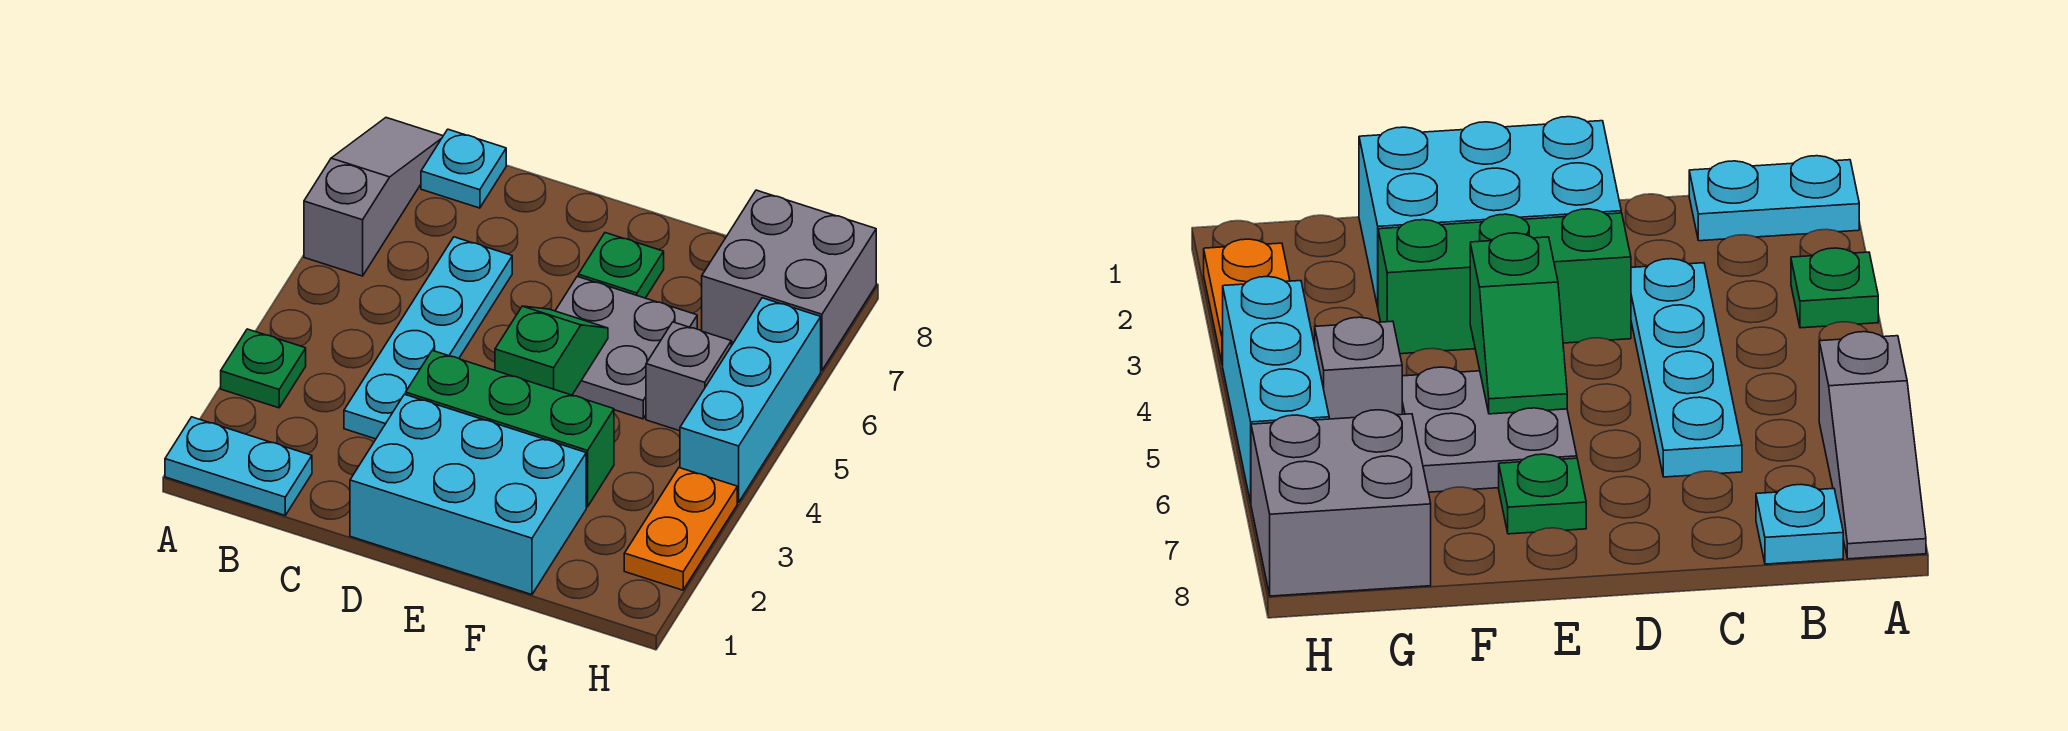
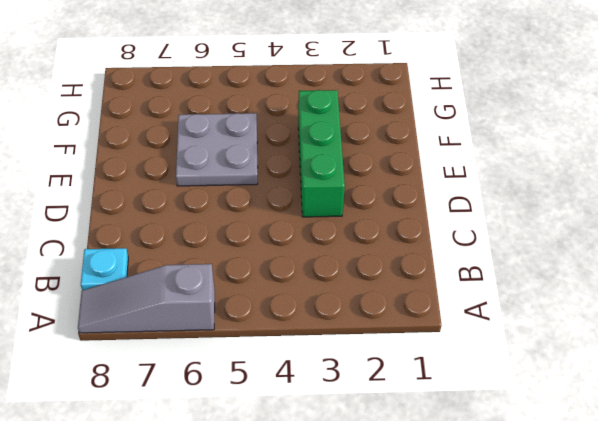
none -> cyan 1x2 plate [165,417,312,515]
none -> green 1x1 plate [221,329,306,408]
none -> cyan 1x4 plate [344,237,512,439]

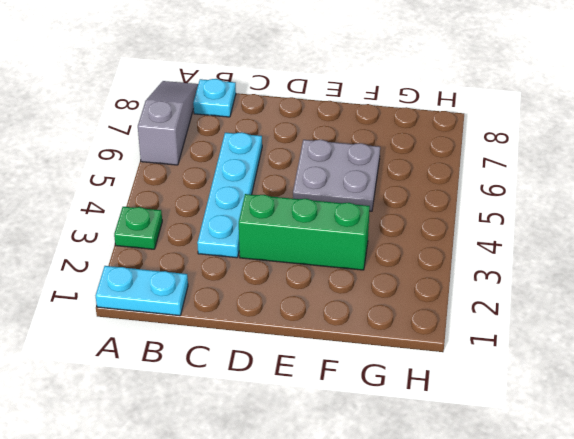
none -> cyan 2x3 brick [350,394,586,595]
none -> green 1x1 plate [578,233,664,298]
none -> grey 1x1 brick [646,322,731,431]

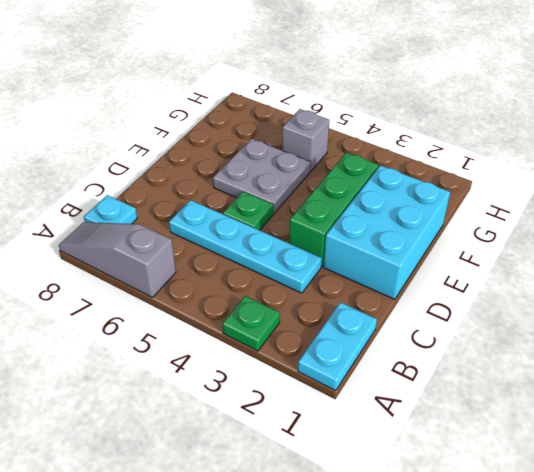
green 1x1 plate [223,192,273,230] -> green 1x1 plate moved to [578,233,664,298]
none -> grey 2x2 brick [702,190,876,371]
none -> orange 1x2 plate [624,468,737,590]
none -> cyan 1x3 brick [680,298,821,502]

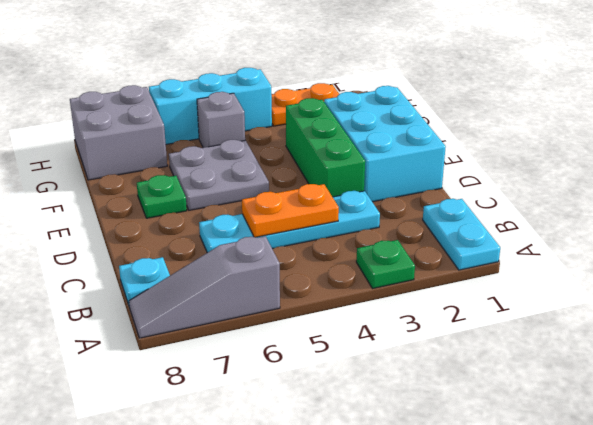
orange 1x2 plate [242,184,339,237] -> none
none -> green 1x2 slope [495,306,608,395]

